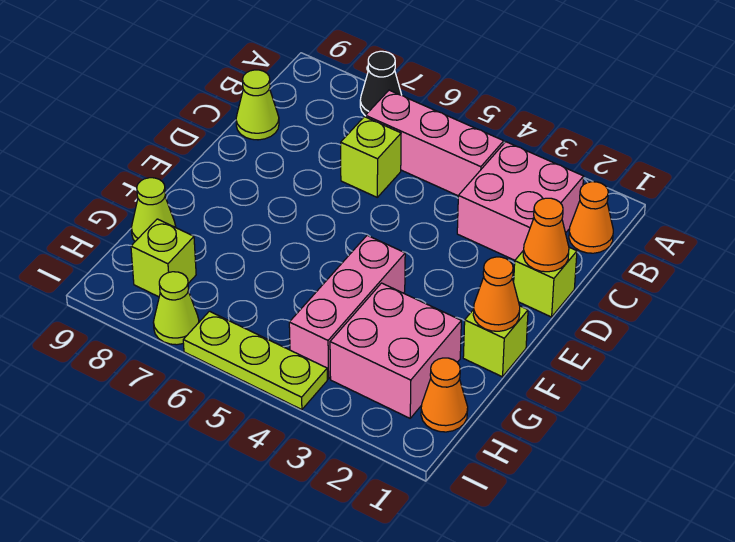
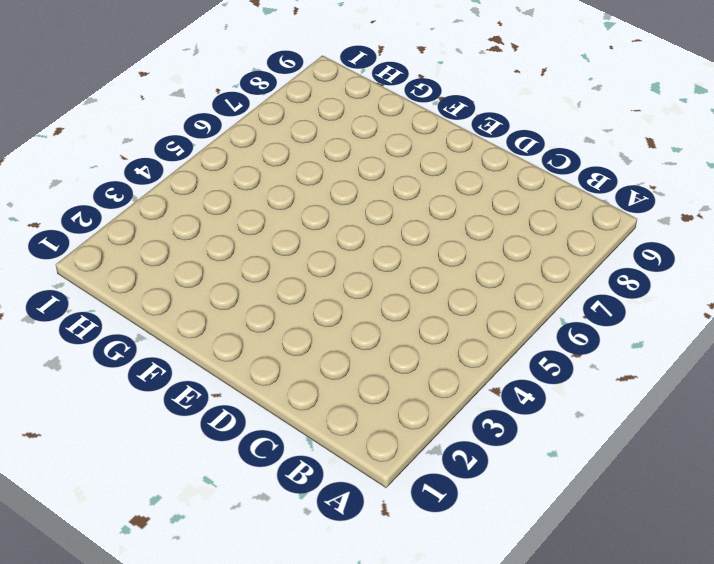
none -> black 1x1 cone [360,51,401,116]
none -> orange 1x1 cone [569,182,613,253]
none -> pink 2x2 brick [457,142,584,260]

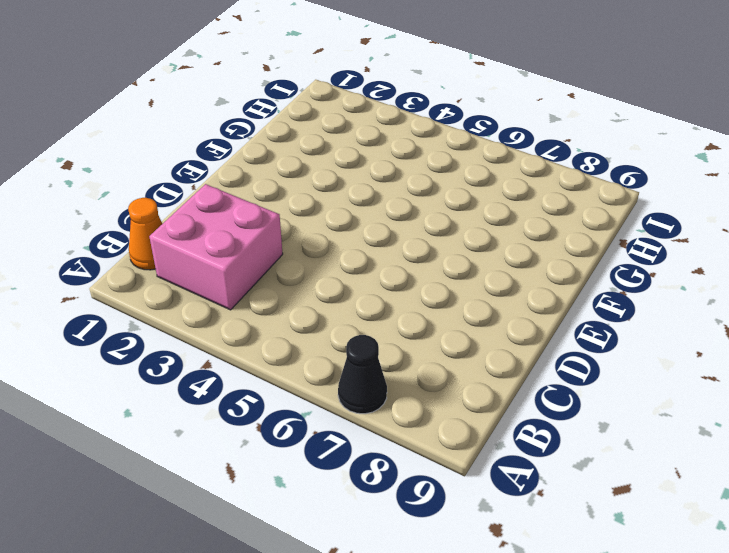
none -> pink 1x3 brick [366,90,504,196]
none -> lime 1x1 brick [341,117,401,197]
none -> lime 1x1 cone [236,70,279,140]

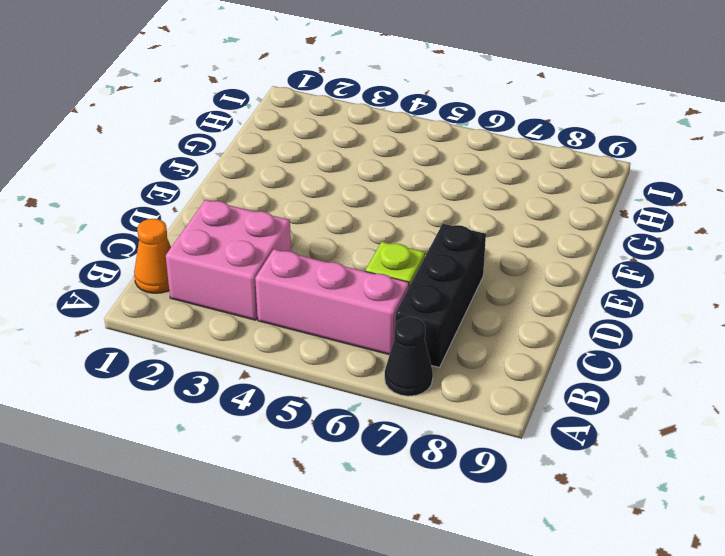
black 1x3 brick [395,224,486,368] -> none
none -> lime 1x1 cone [236,70,279,140]
none -> lime 1x1 brick [514,247,577,317]
none -> lime 1x1 brick [463,306,528,377]

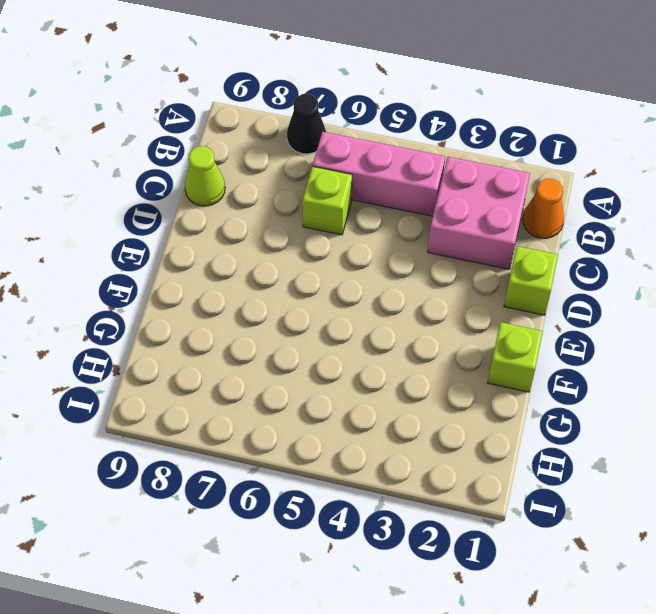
none -> pink 1x3 brick [289,235,405,379]
none -> pink 2x2 brick [330,283,461,418]
none -> lime 1x1 cone [131,178,176,241]

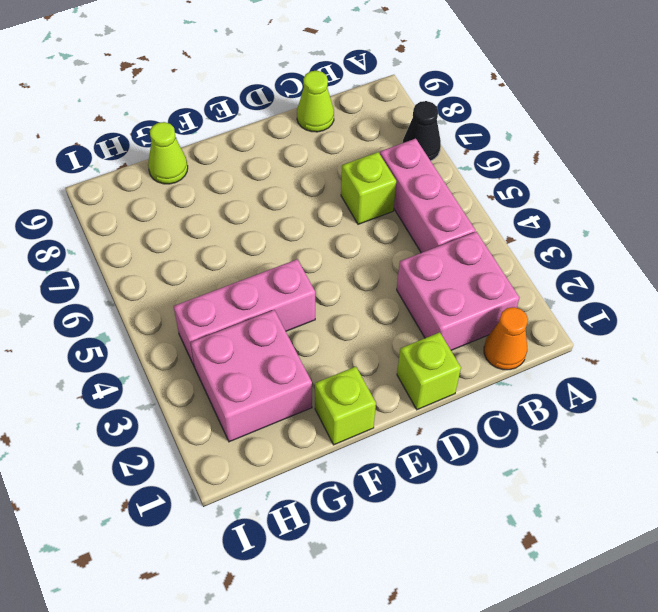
none -> orange 1x1 cone [421,358,468,432]
none -> lime 1x1 brick [131,219,196,297]
none -> lime 1x3 plate [183,311,327,410]

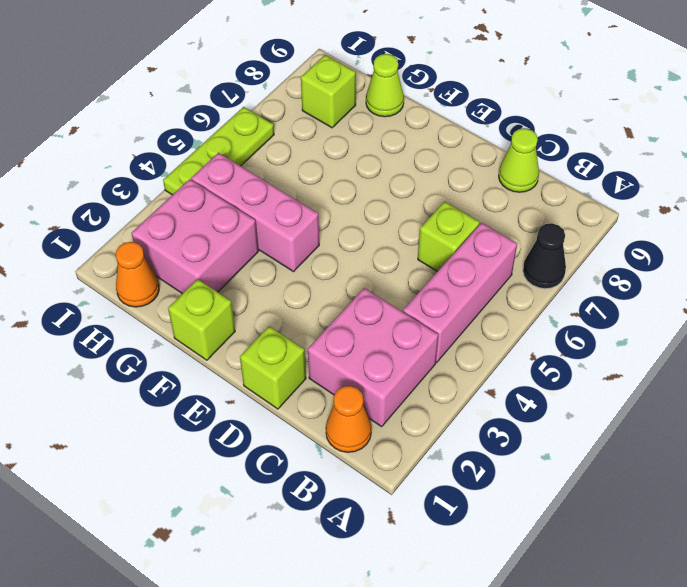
none -> lime 1x1 cone [153,272,199,345]
none -> orange 1x1 cone [523,198,569,272]
none -> orange 1x1 cone [473,257,520,331]

